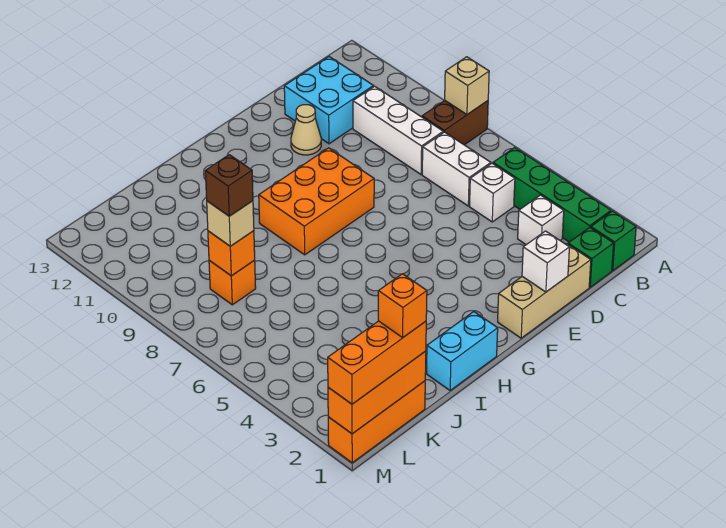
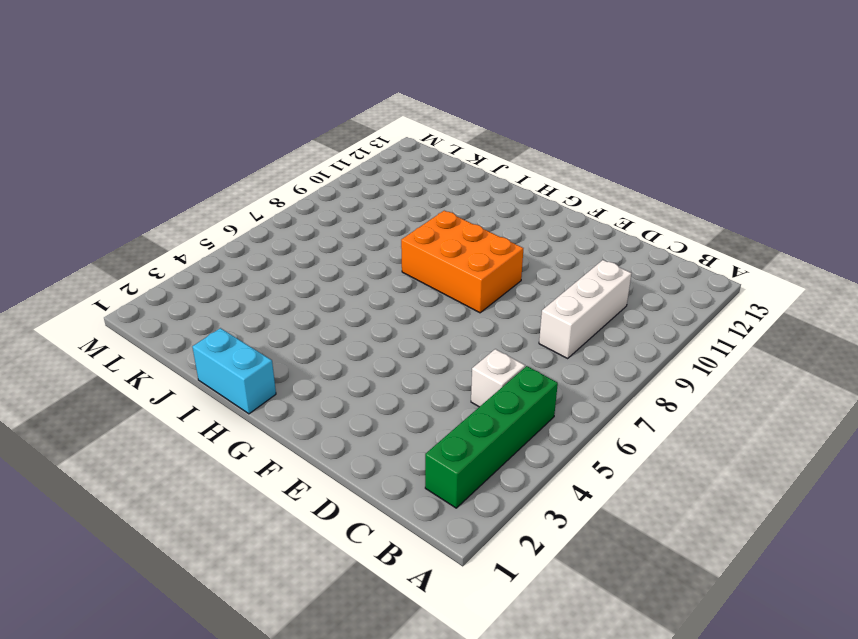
none -> brown 1x2 brick [422,100,488,145]
none -> green 1x1 brick [591,211,636,271]
none -> green 1x1 brick [568,228,614,287]

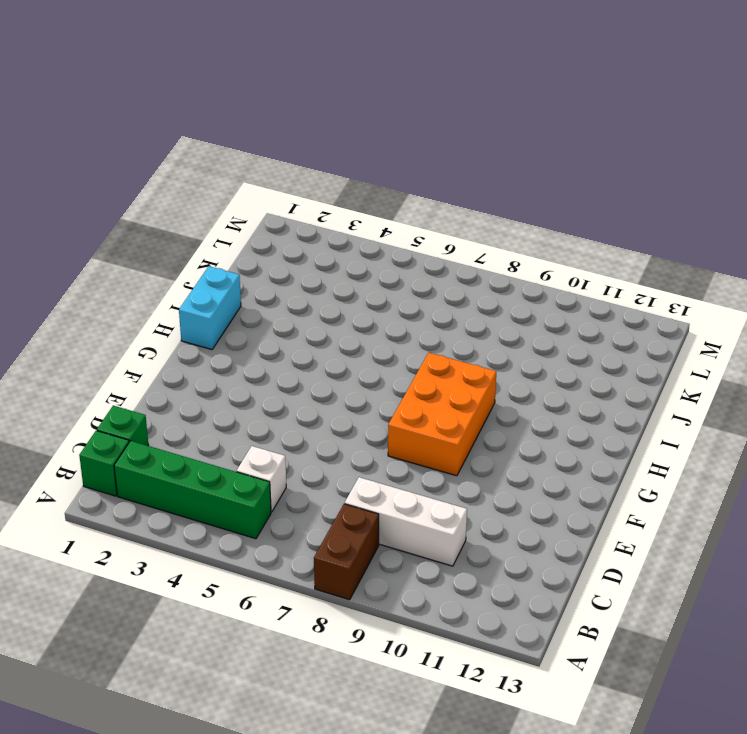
none -> white 1x1 brick [518,195,564,245]
none -> white 1x2 brick [422,132,491,206]
none -> cyan 2x2 brick [284,57,374,144]

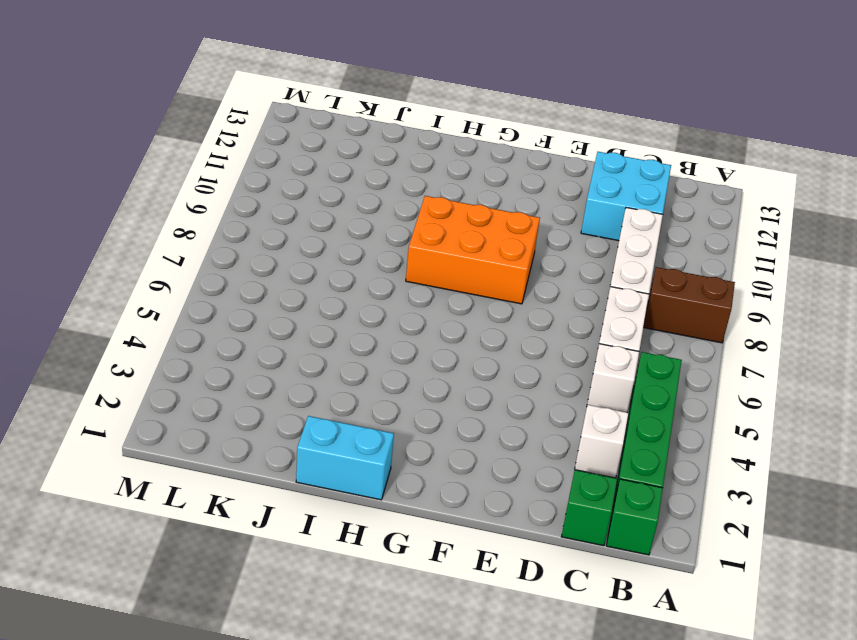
none -> tan 1x3 brick [498,244,591,338]
none -> tan 1x1 cone [291,105,321,155]
none -> orange 1x3 brick [328,381,425,463]

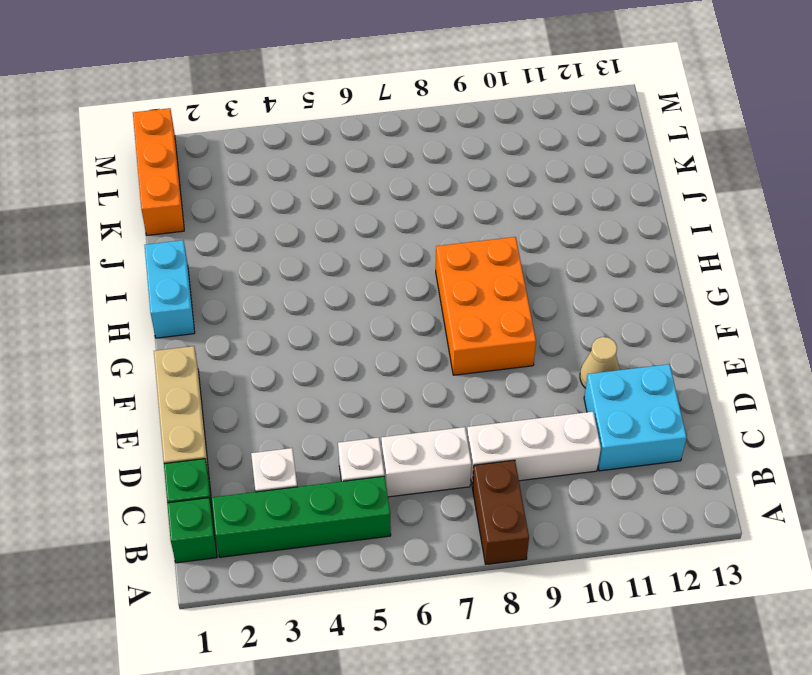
none -> orange 1x1 brick [209,260,256,305]
none -> tan 1x1 brick [445,57,489,114]
none -> white 1x1 brick [522,231,569,292]

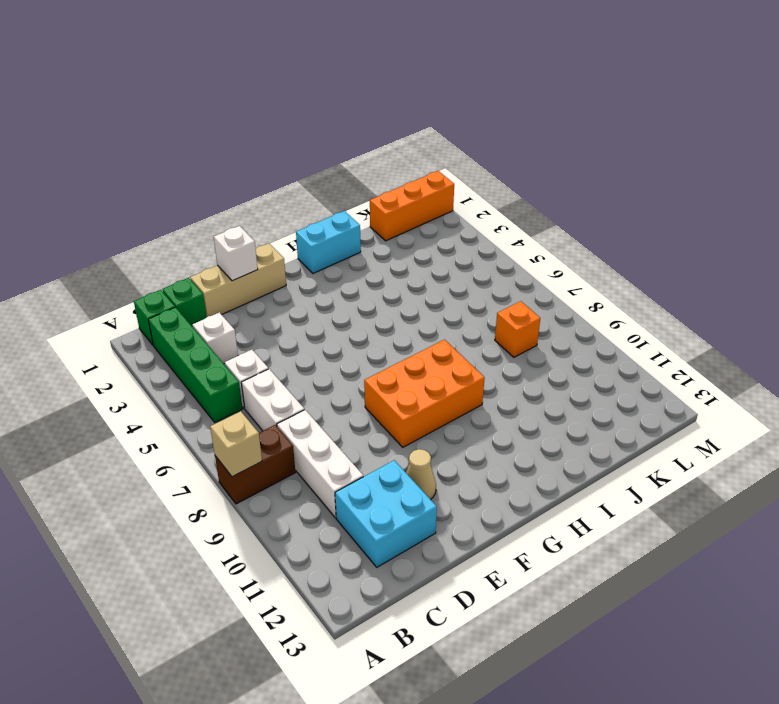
none -> orange 1x3 brick [328,351,426,434]
none -> orange 1x1 brick [208,231,255,276]
none -> orange 1x3 brick [328,321,426,404]

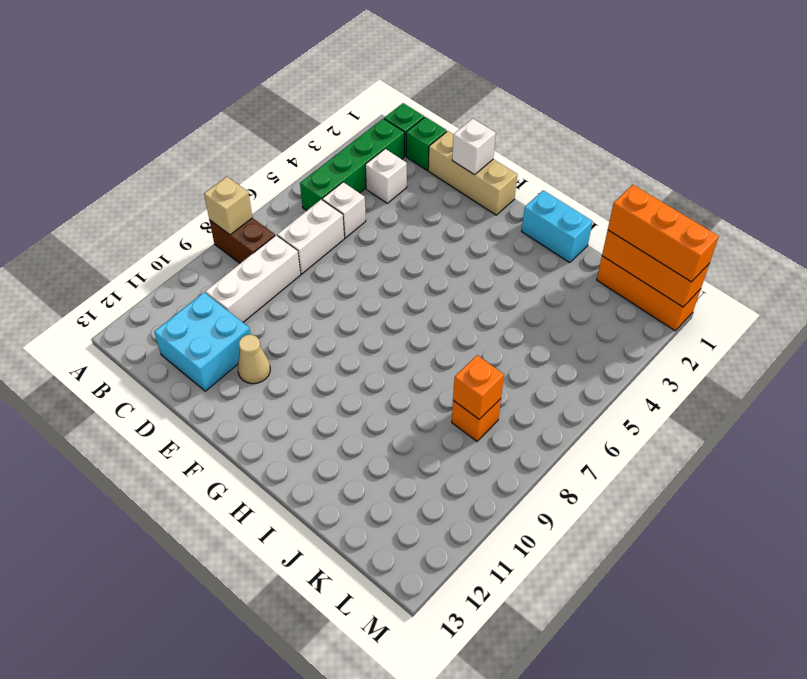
none -> orange 2x3 brick [259,148,374,255]
none -> tan 1x1 brick [207,201,254,246]
none -> orange 1x1 brick [378,274,427,338]

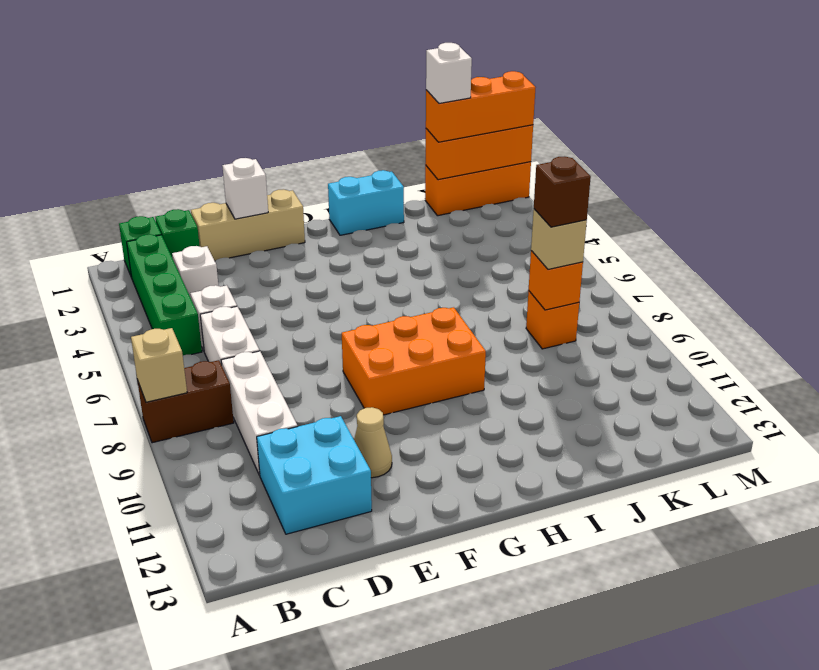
white 1x1 brick [426,43,472,103] -> orange 1x1 brick [378,274,427,338]

